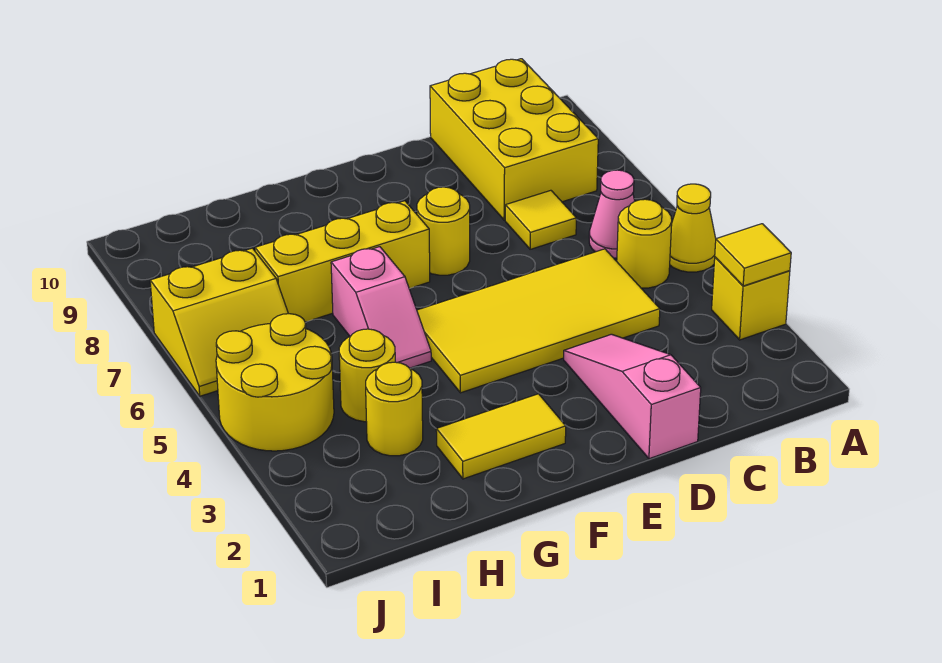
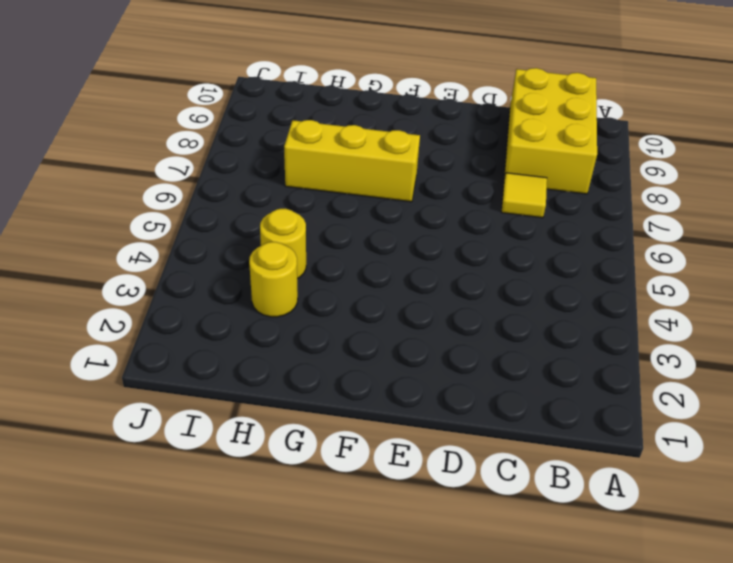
none -> yellow 1x1 brick [712,257,790,340]
none -> yellow 1x1 cone [670,184,716,272]
none -> yellow 1x1 round brick [617,199,672,288]

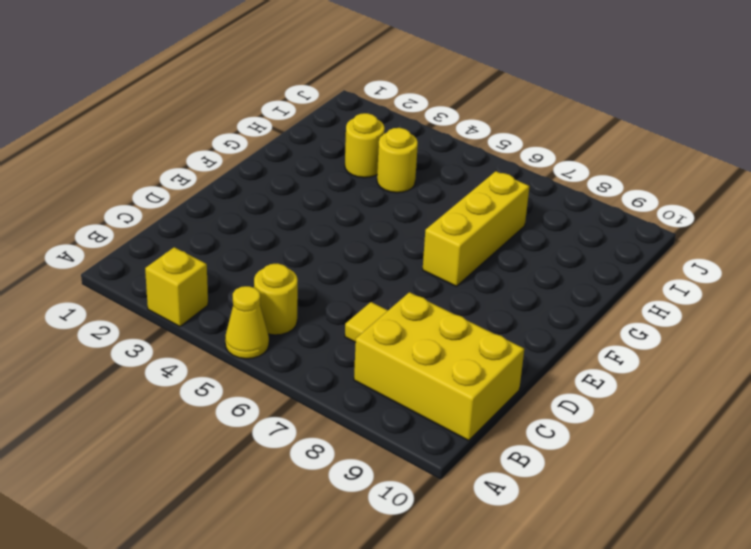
none -> pink 1x1 cone [589,170,635,258]
none -> yellow 2x4 tile [417,249,660,393]
none -> pink 1x3 slope [564,334,701,459]

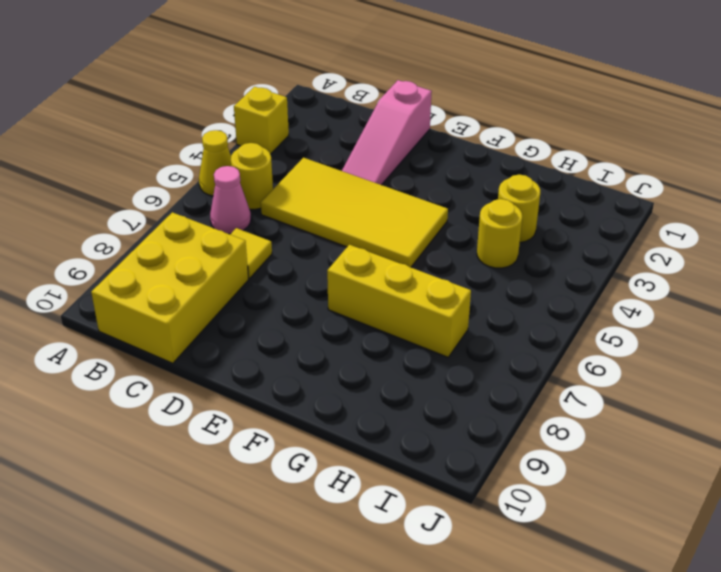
none -> yellow 1x1 round brick [417,187,470,275]
none -> yellow 1x2 tile [436,394,566,479]
none -> pink 1x2 slope [331,247,431,368]

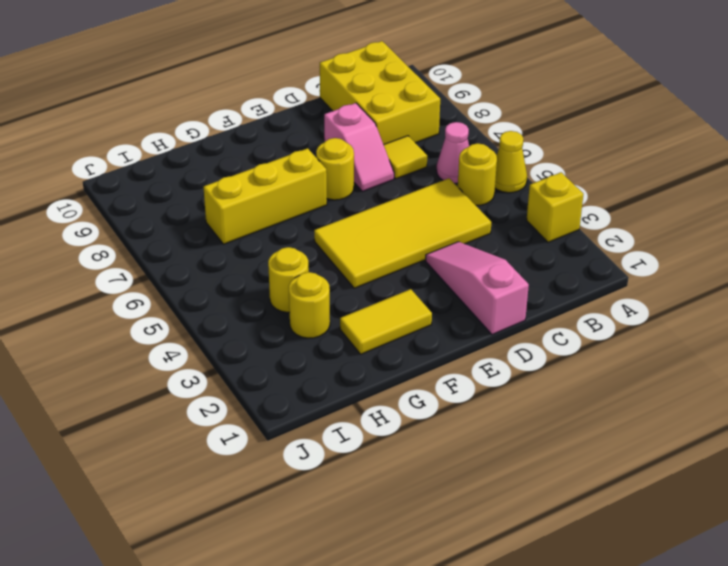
pink 1x2 slope [324,103,394,191] -> pink 1x2 slope moved to [331,247,431,368]
none -> yellow 2x2 round brick [216,314,334,451]
none -> yellow 2x2 slope [150,248,288,396]
none -> yellow 1x1 tile [715,224,791,286]

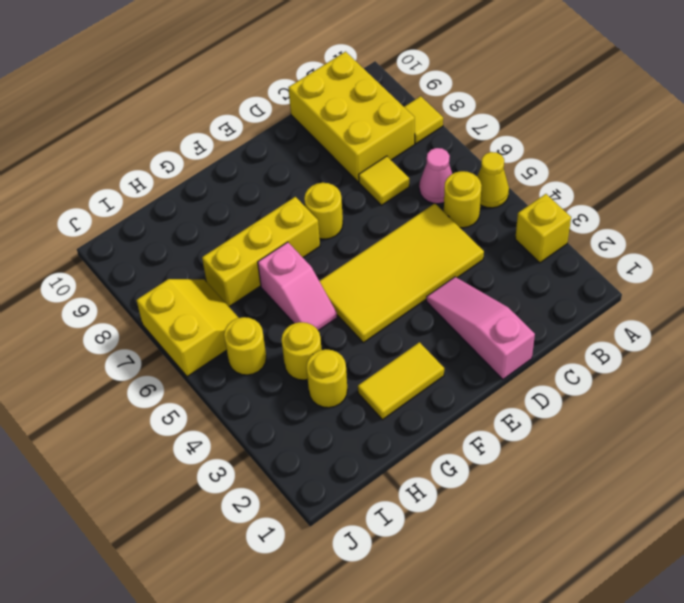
yellow 1x1 tile [404,96,443,144] -> yellow 1x1 tile moved to [715,224,791,286]
yellow 1x1 round brick [224,317,266,375] -> yellow 2x2 round brick [216,314,334,451]
yellow 2x2 slope [136,279,239,377] -> yellow 2x2 slope turned to [150,248,288,396]

